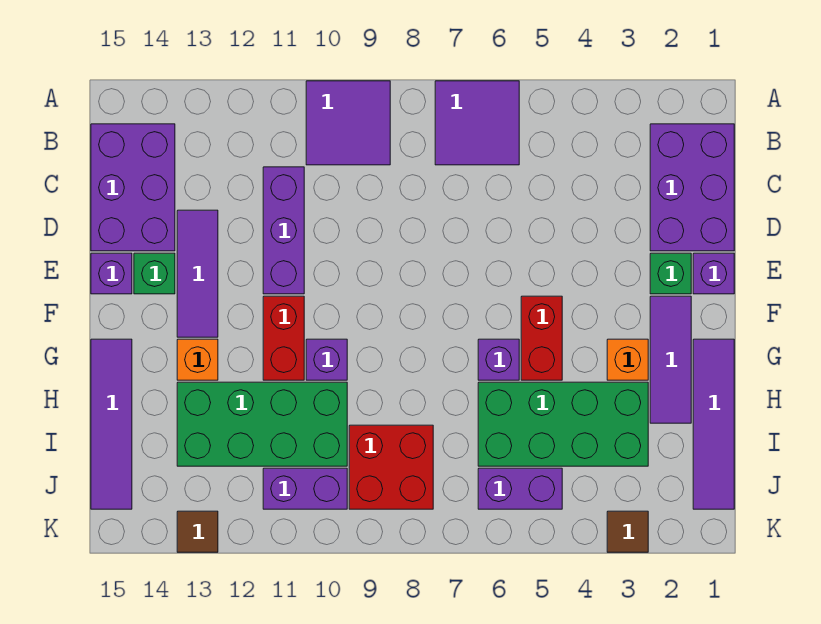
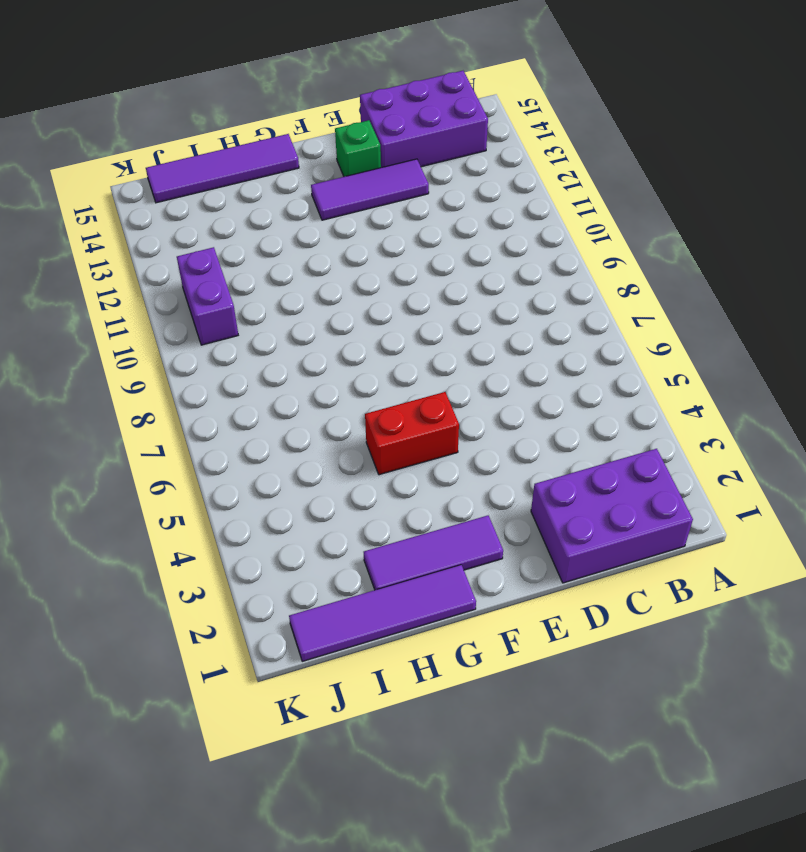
none -> purple 2x2 tile [435,81,519,165]
none -> purple 2x2 tile [306,81,390,165]
none -> purple 1x3 brick [263,167,304,294]

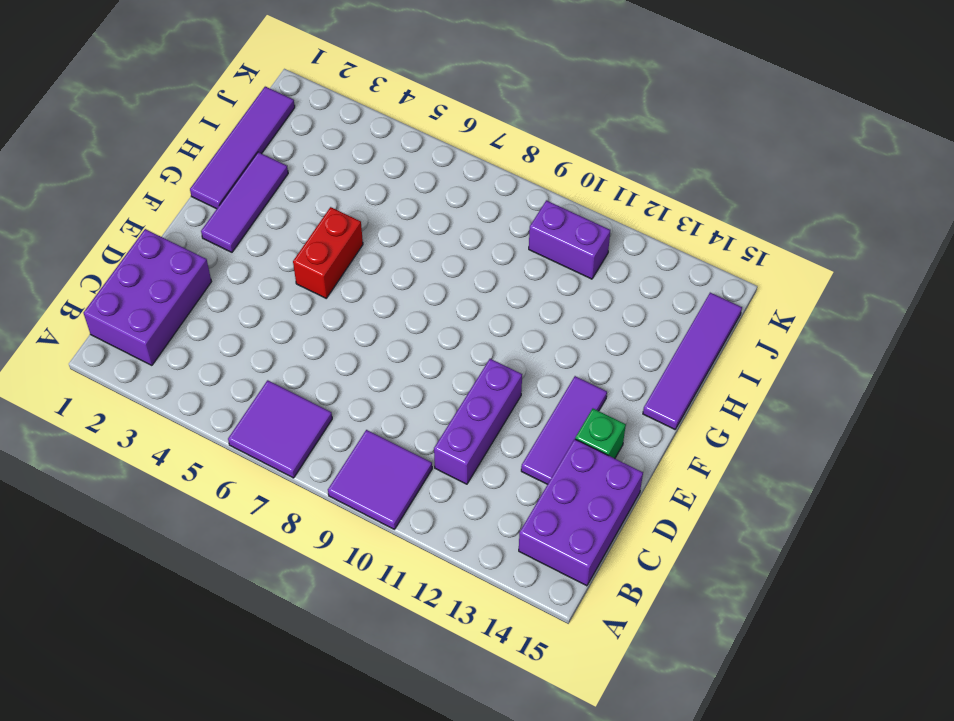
none -> purple 1x1 brick [693,253,734,294]
none -> green 1x1 brick [650,253,691,294]
none -> purple 1x1 brick [91,253,132,294]

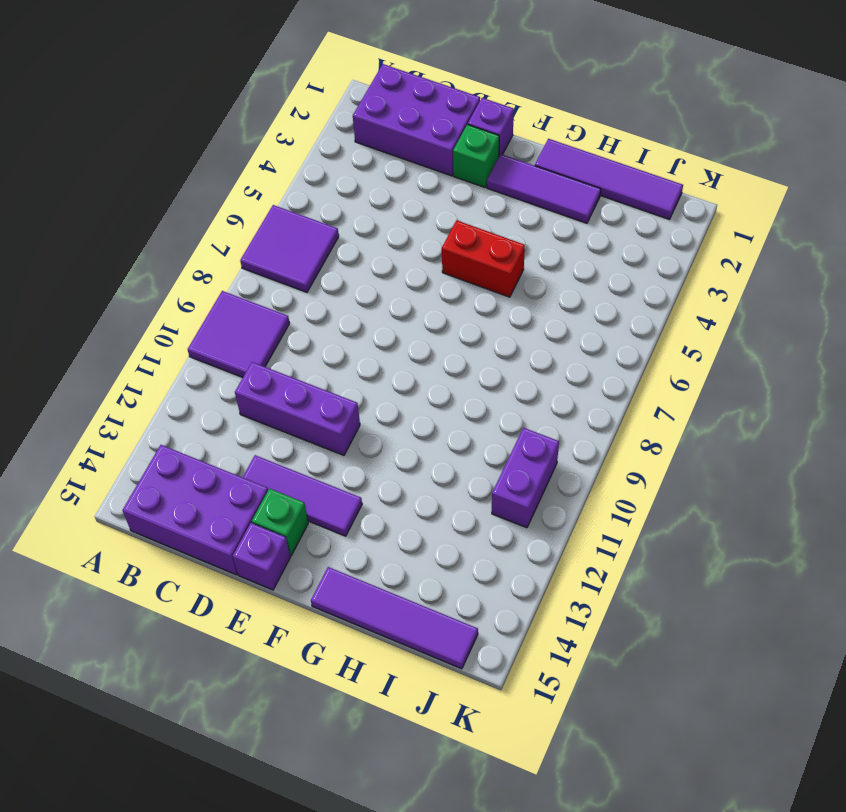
none -> red 1x2 brick [263,296,304,380]
none -> orange 1x1 brick [607,339,648,380]
none -> purple 1x1 brick [478,339,519,380]

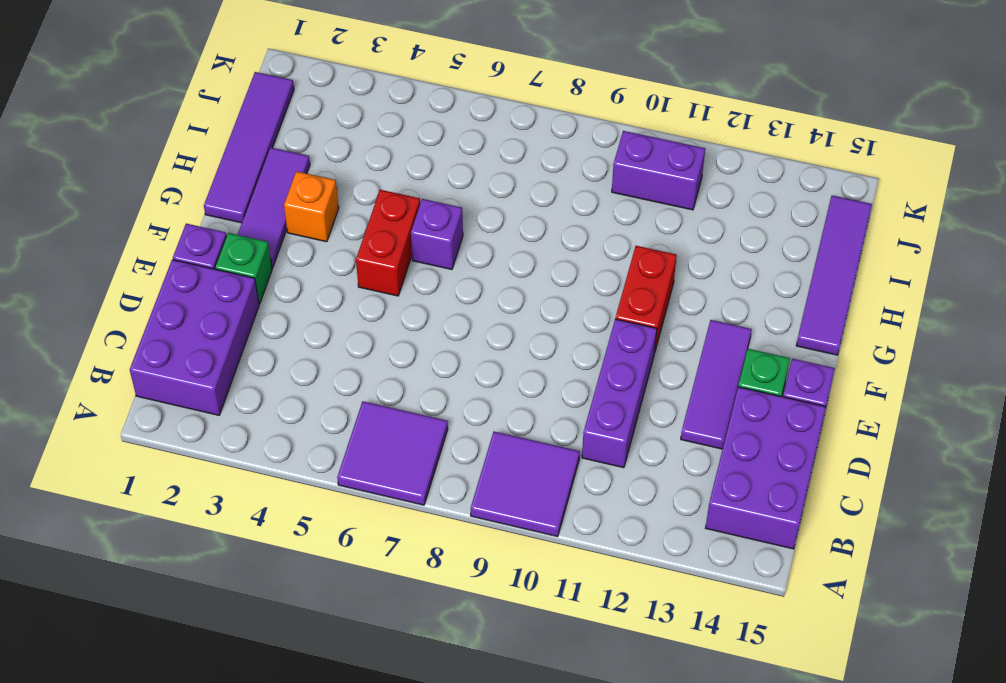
none -> purple 1x1 brick [306,339,347,380]
none -> orange 1x1 brick [177,339,218,380]
none -> green 2x4 brick [478,382,648,466]

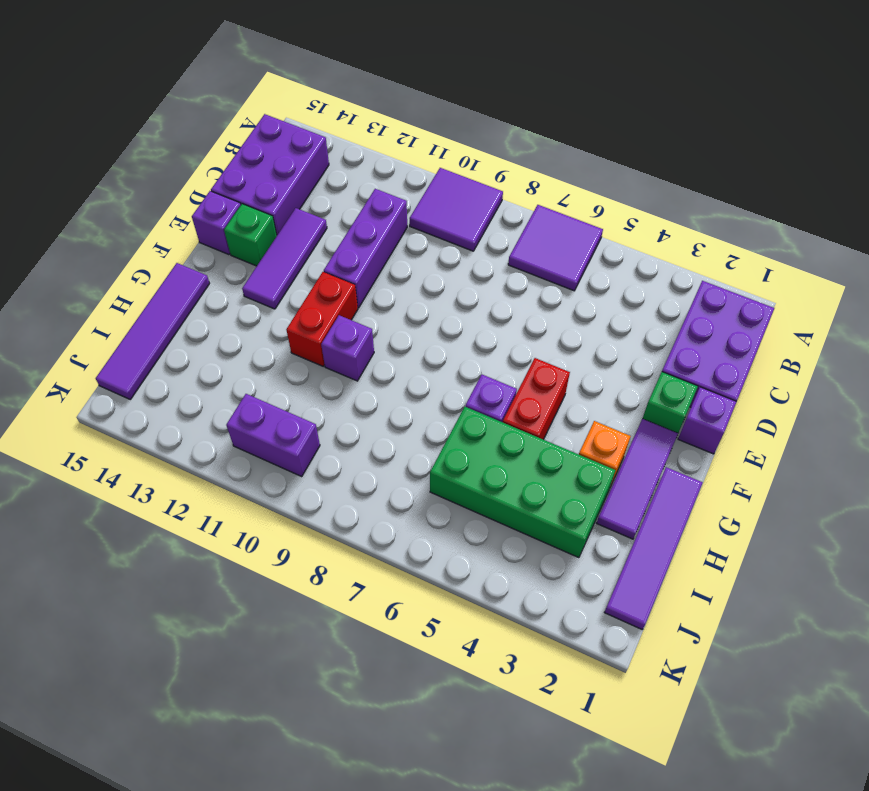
none -> orange 1x1 brick [177,339,218,380]
none -> green 2x4 brick [177,382,347,466]
none -> red 2x2 brick [349,425,433,509]

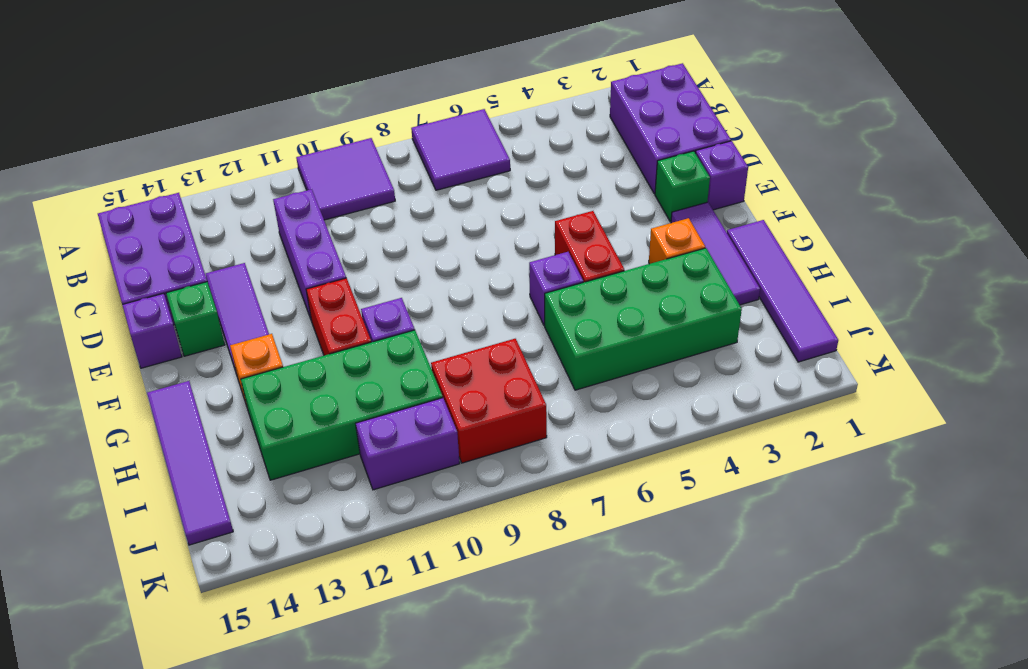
none -> purple 1x2 brick [478,468,562,509]
none -> brown 1x1 tile [607,511,648,552]
none -> brown 1x1 tile [177,511,218,552]

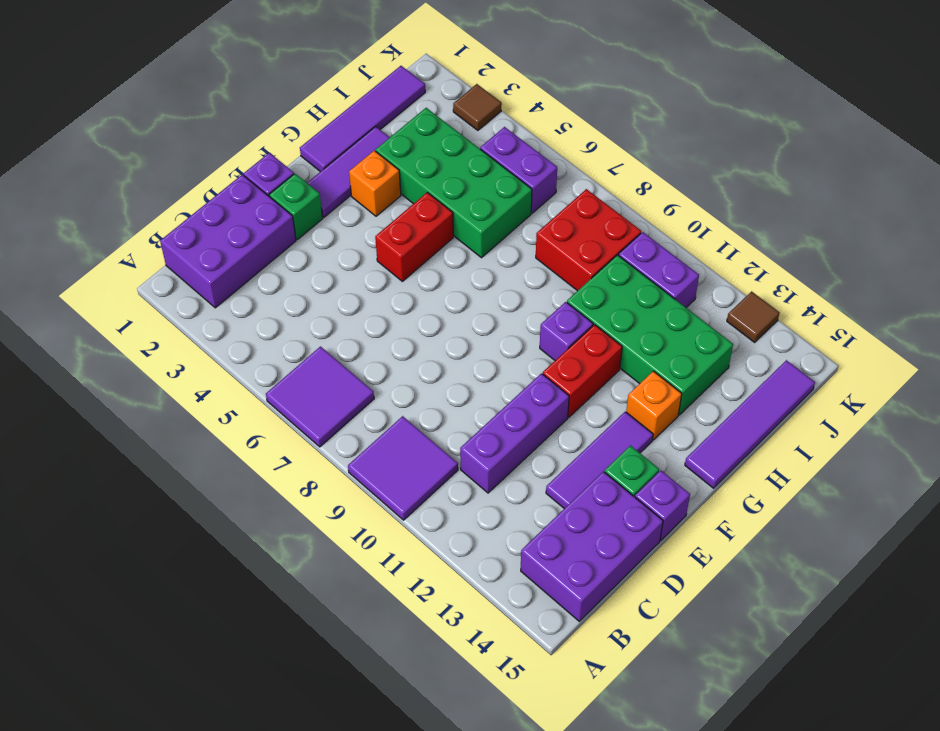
none -> purple 1x1 brick [478,339,519,380]

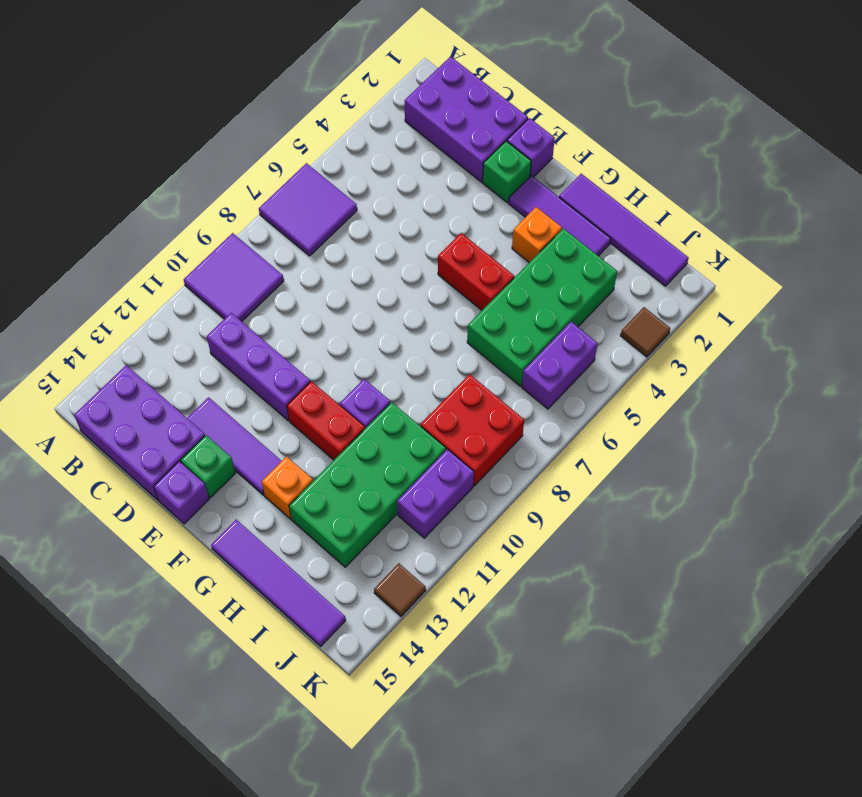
none -> purple 1x1 brick [478,339,519,380]

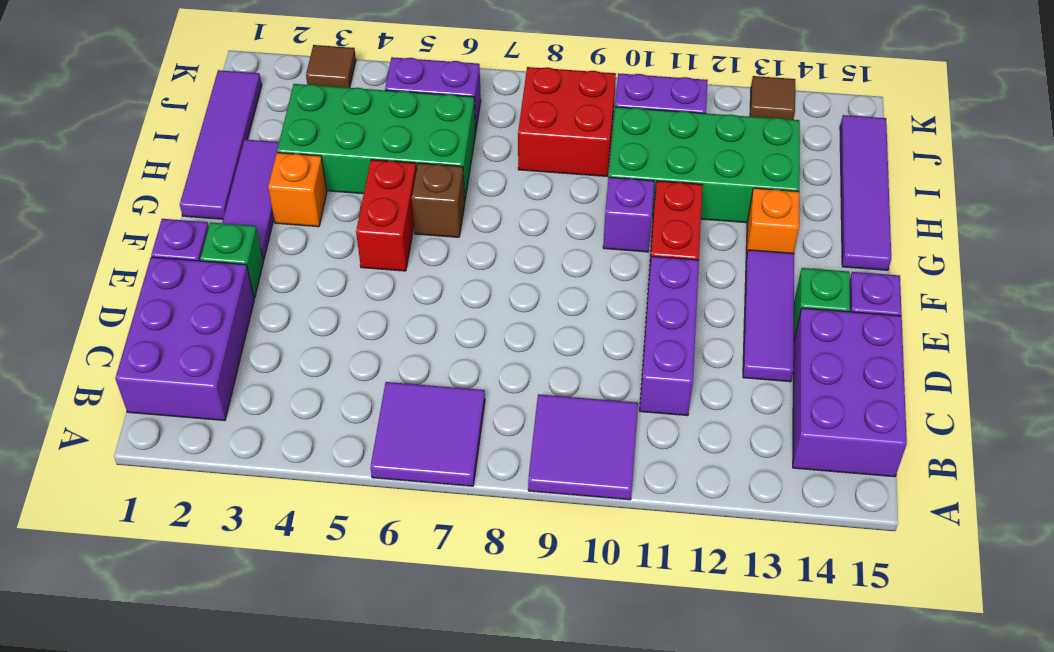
brown 1x1 brick [412,163,465,237] -> purple 1x1 brick [478,339,519,380]

